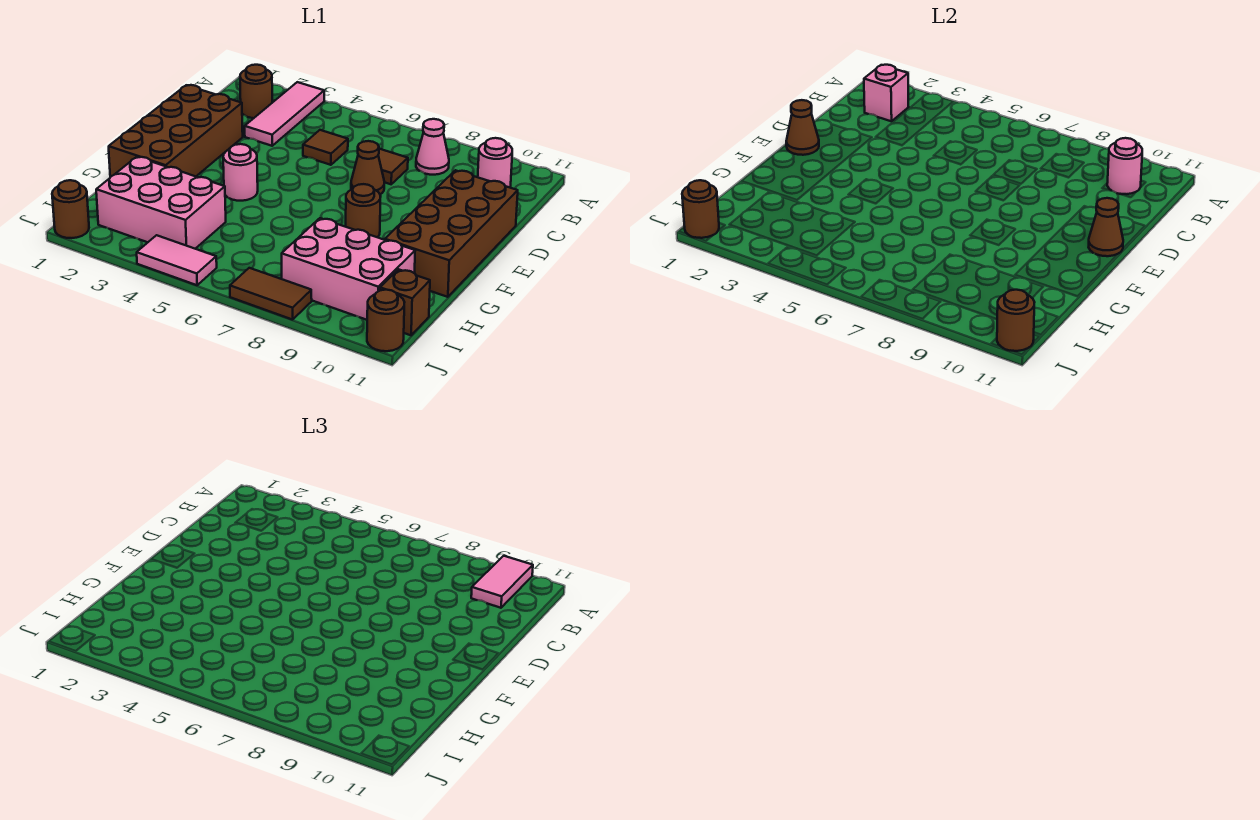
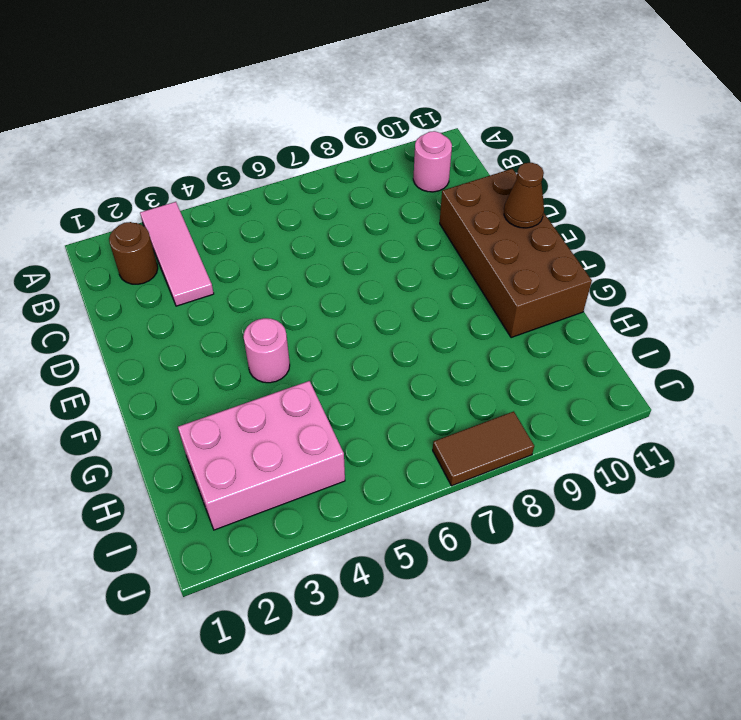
none -> pink 1x1 cone [416,119,449,175]
none -> brown 1x1 tile [303,130,348,165]
none -> brown 1x1 tile [378,149,408,184]

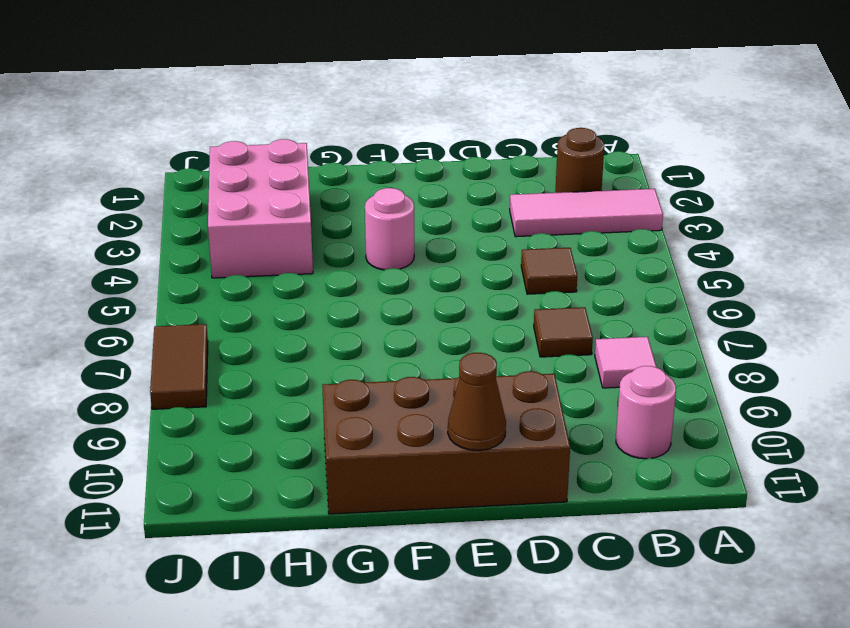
pink 1x1 tile [595,337,656,388] -> pink 1x1 cone [416,119,449,175]
none -> brown 2x4 brick [109,85,243,177]
none -> brown 1x1 cone [351,141,384,194]
none -> brown 1x1 round brick [346,184,381,237]

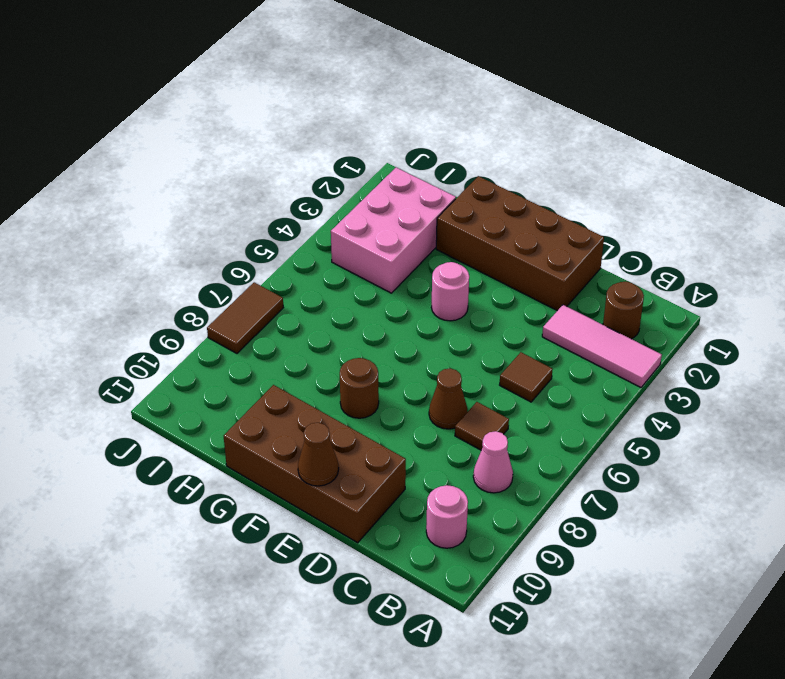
none -> pink 2x3 brick [282,218,415,320]
none -> brown 1x1 brick [380,269,430,335]
none -> brown 1x1 round brick [52,180,89,238]

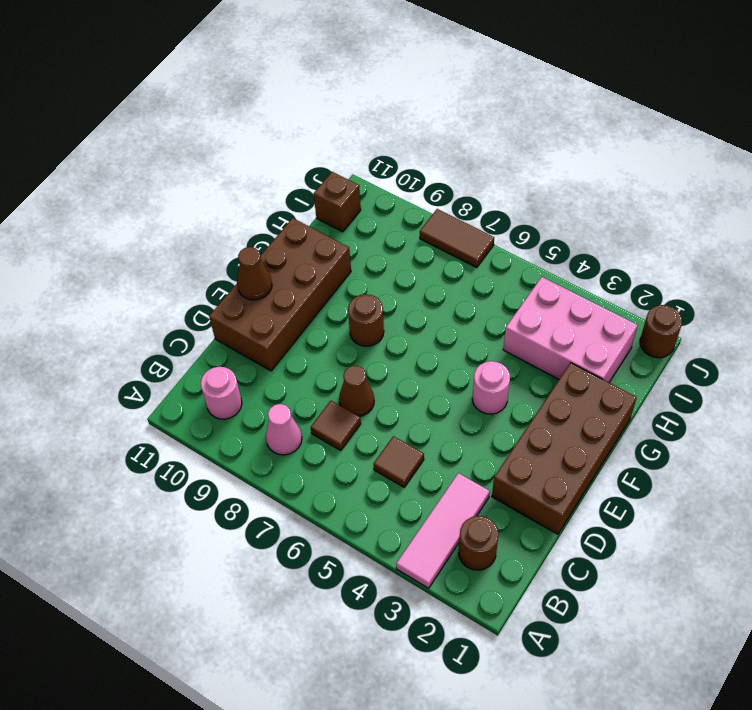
none -> pink 2x3 brick [282,218,415,320]
none -> pink 1x2 tile [137,235,217,285]
none -> brown 1x1 round brick [367,290,404,351]

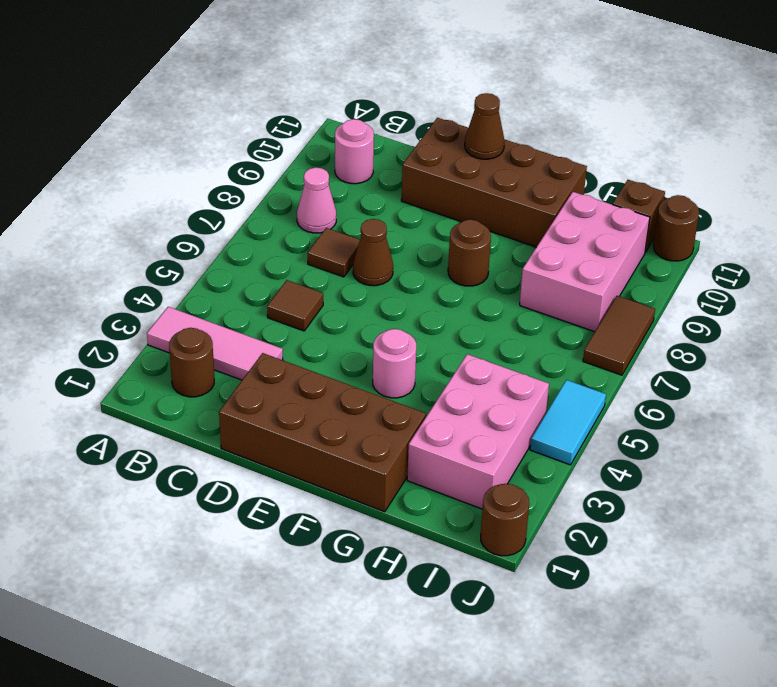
cyan 1x2 tile [530,380,606,465] -> pink 1x2 tile [137,235,217,285]
none -> pink 1x1 brick [864,65,908,121]
none -> pink 1x1 round brick [1107,138,1142,194]
none -> brown 1x1 cone [786,100,819,155]

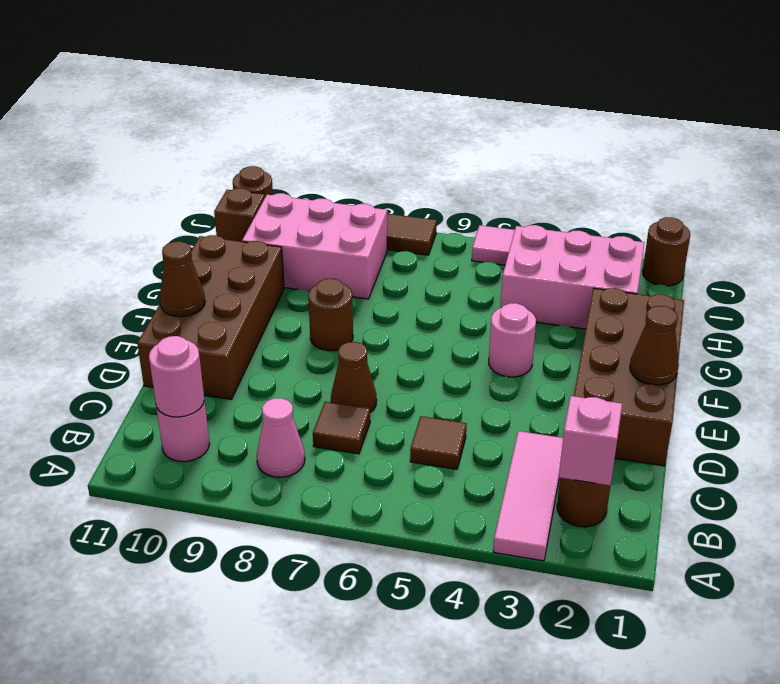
none -> brown 1x1 round brick [682,180,719,238]
none -> brown 1x1 round brick [997,290,1034,351]
none -> pink 1x2 tile [471,556,533,608]

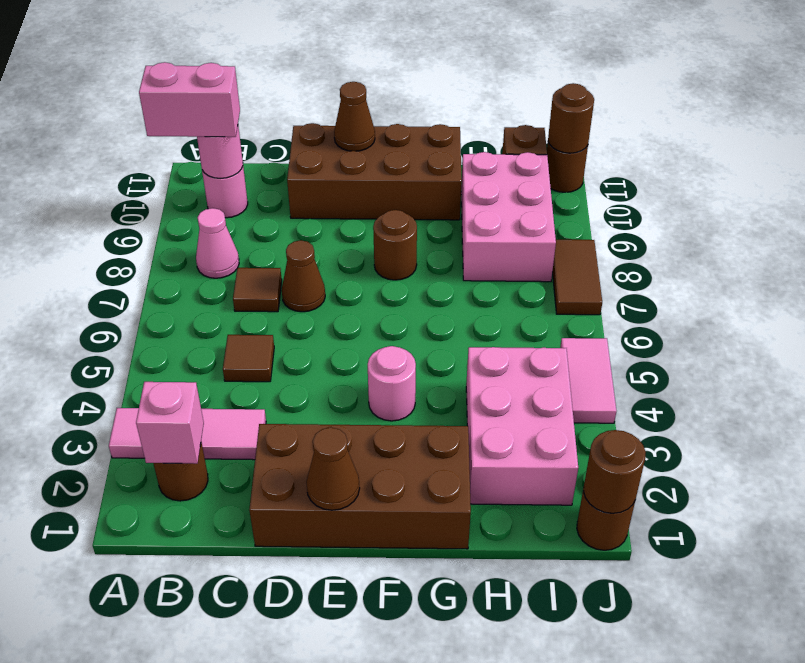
pink 1x2 brick [139,62,240,137] -> pink 1x2 tile [471,556,533,608]

